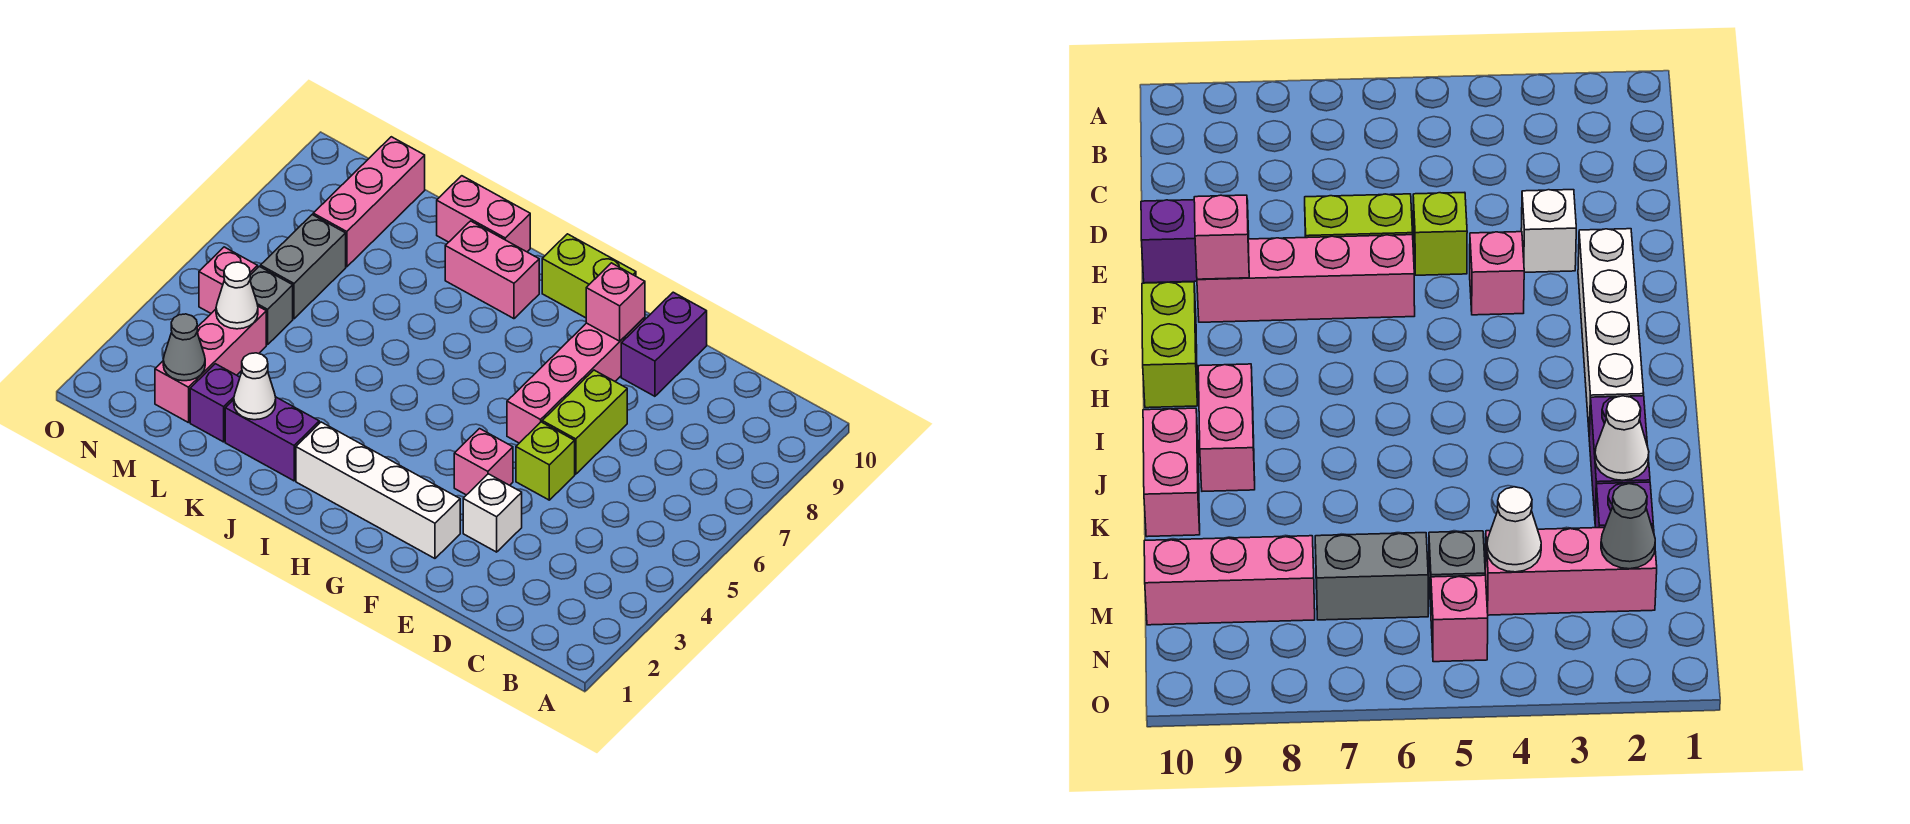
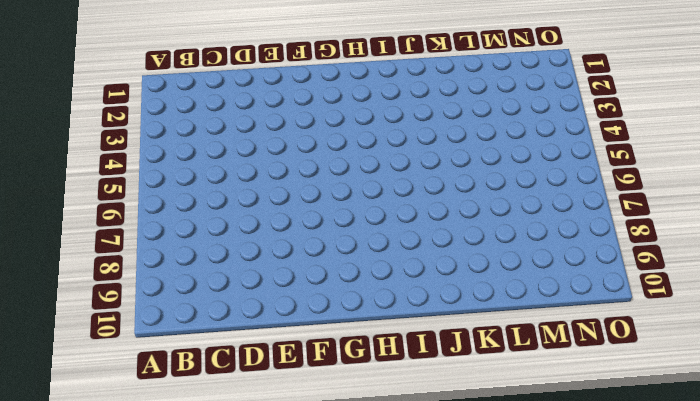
none -> white 1x1 brick [463,474,522,552]
none -> lime 1x1 brick [516,422,575,500]
none -> lime 1x2 brick [542,370,627,474]

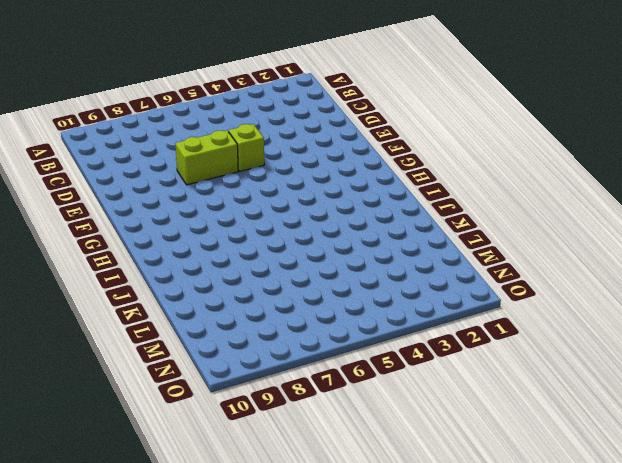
none -> white 1x1 brick [463,474,522,552]
none -> purple 1x2 brick [621,292,707,396]
none -> white 1x4 brick [296,422,460,558]

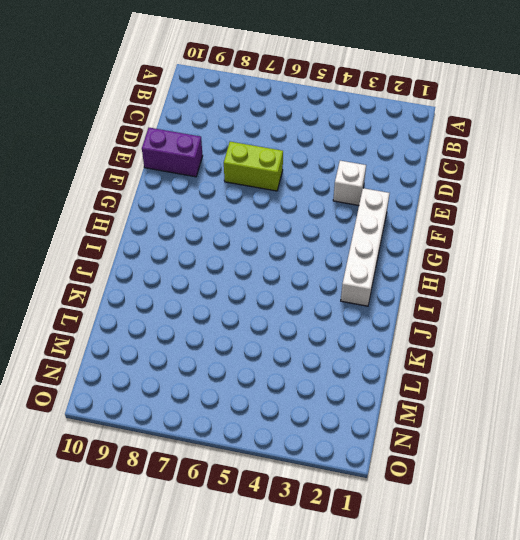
none -> lime 1x1 brick [516,422,575,500]
none -> pink 1x1 brick [454,429,513,495]
none -> pink 1x4 brick [507,317,645,443]

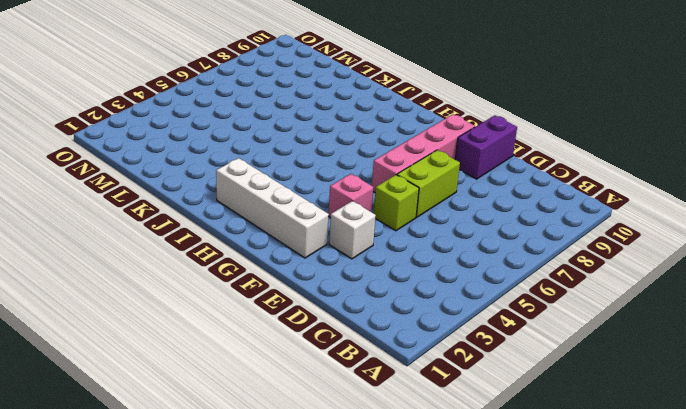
none -> lime 1x2 brick [542,234,636,318]
none -> pink 1x2 brick [445,221,539,319]
none -> purple 1x2 brick [225,397,319,481]

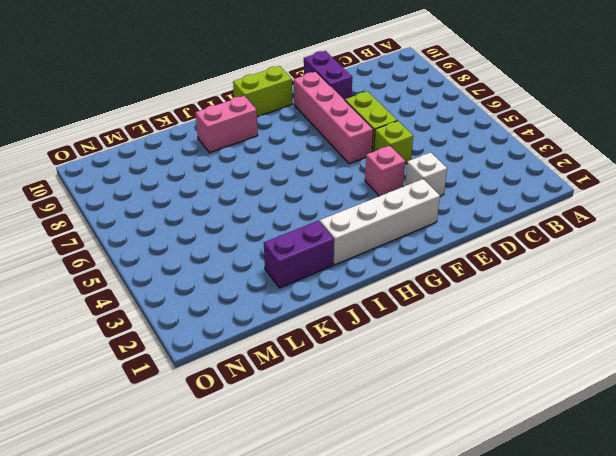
none -> pink 1x2 brick [437,176,530,252]
none -> purple 1x1 brick [190,364,240,442]
none -> pink 1x3 brick [155,306,266,423]

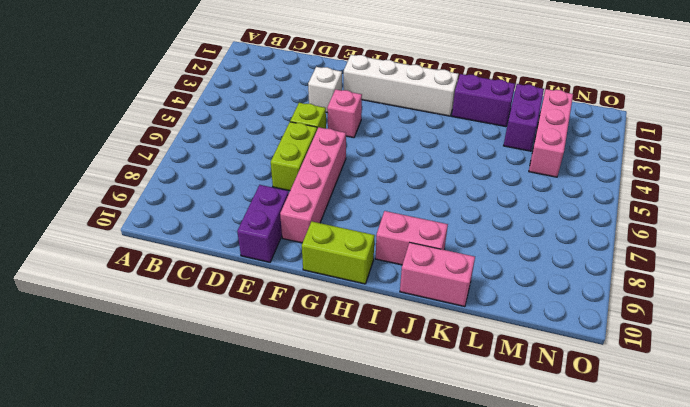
purple 1x2 brick [504,84,544,151] -> purple 1x1 brick [190,364,240,442]
none -> grey 1x1 brick [250,266,293,345]
none -> grey 1x2 brick [261,215,346,319]
none -> pink 1x3 brick [313,137,425,267]

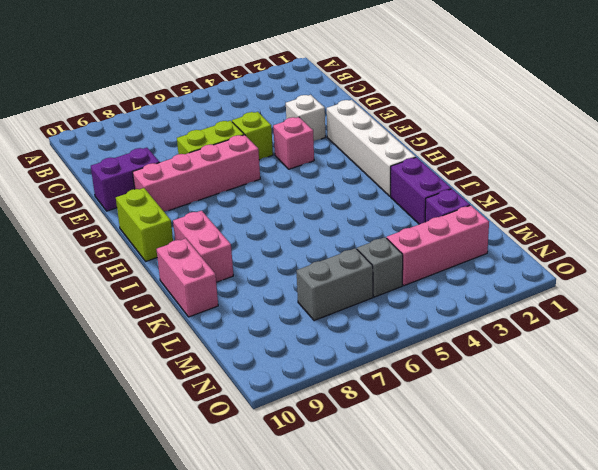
none -> pink 1x3 brick [313,137,425,267]
none -> pink 1x1 brick [199,247,258,313]
none -> pink 1x1 brick [586,263,645,341]

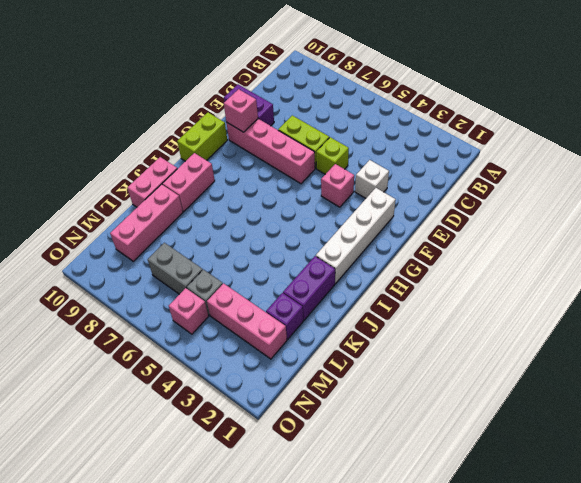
pink 1x3 brick [110,184,183,261] -> pink 1x3 brick turned to [313,137,425,267]
none -> white 1x1 cone [234,353,276,420]
none -> grey 1x1 cone [163,314,205,381]
none -> white 1x1 cone [216,262,258,329]

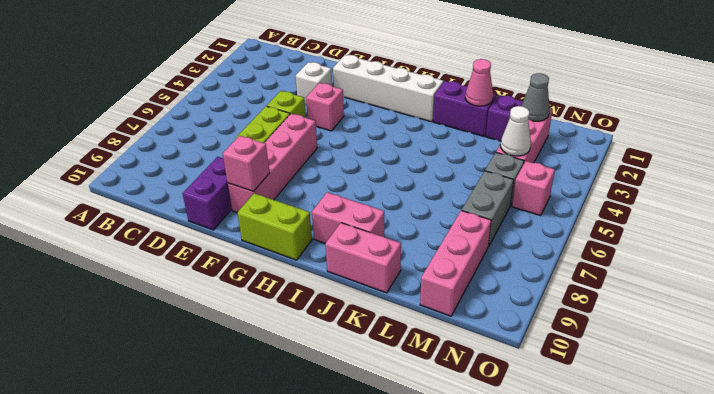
pink 1x1 cone [465,59,493,106] -> white 1x1 cone [234,353,276,420]

